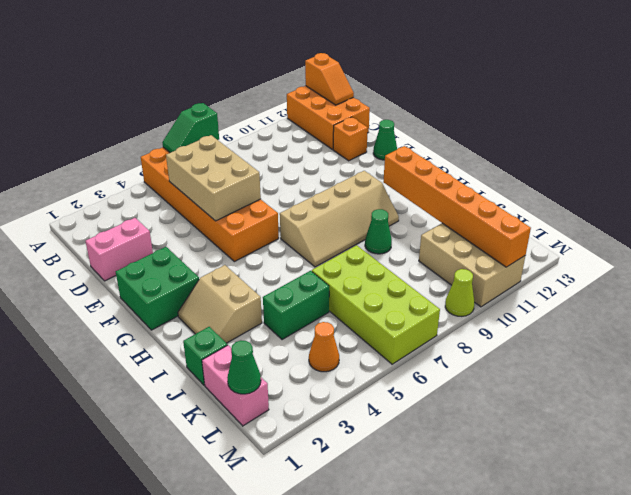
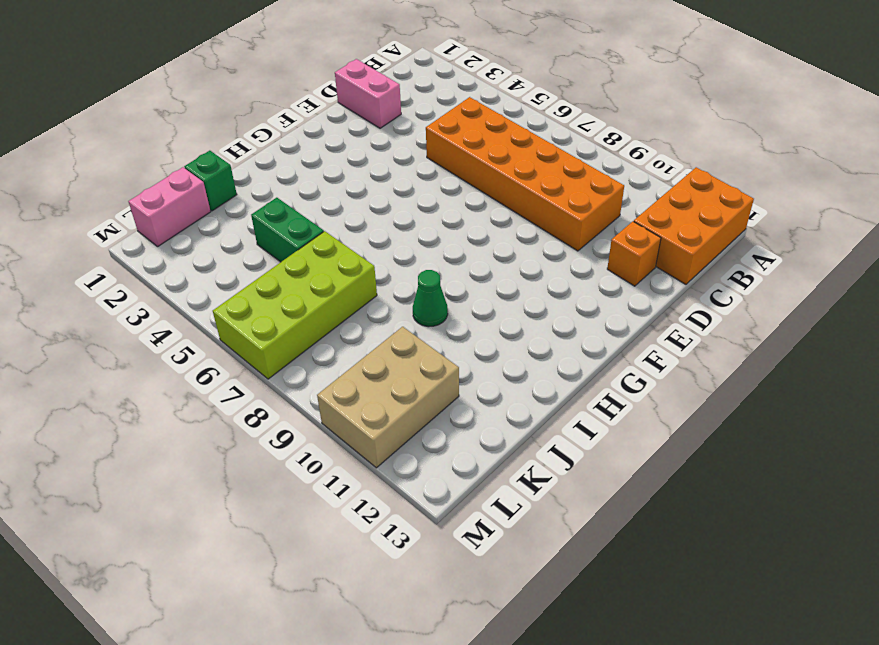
orange 2x6 brick [426,97,624,251] -> orange 2x6 brick turned to [141,147,279,262]
none -> green 1x1 cone [373,120,397,160]
none -> green 2x2 brick [116,247,199,330]
none -> tan 2x4 slope [280,171,399,267]

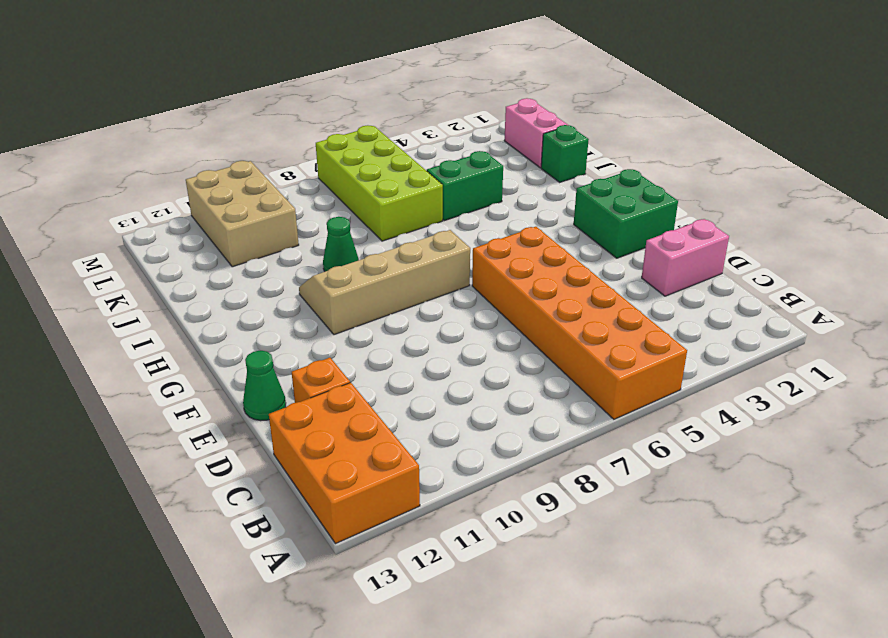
none -> tan 2x2 slope [178,265,262,343]
none -> orange 1x1 cone [309,322,339,372]
none -> lime 1x1 cone [445,269,474,316]

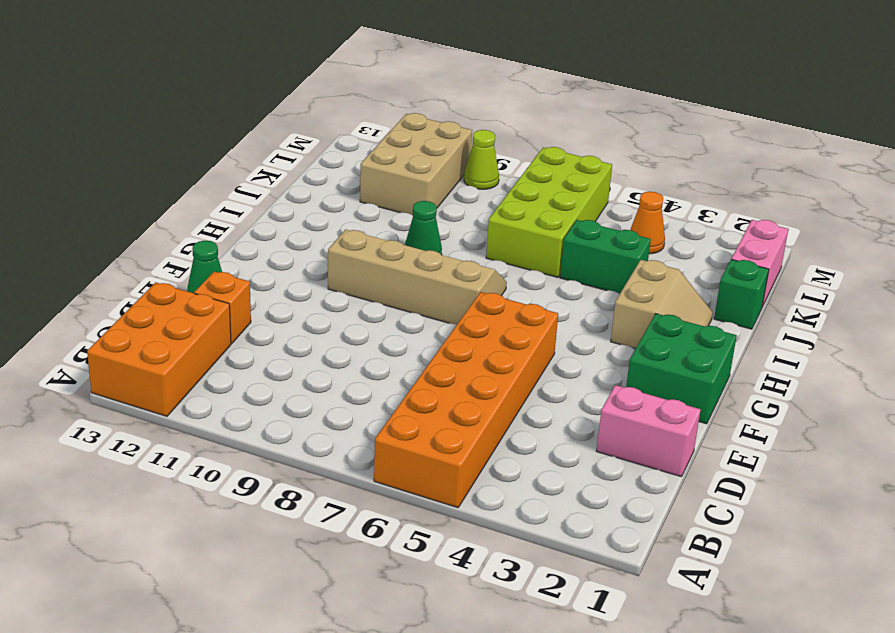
none -> green 1x2 slope [162,103,219,153]
none -> orange 1x2 slope [305,53,354,105]
none -> tan 2x3 brick [166,135,261,221]

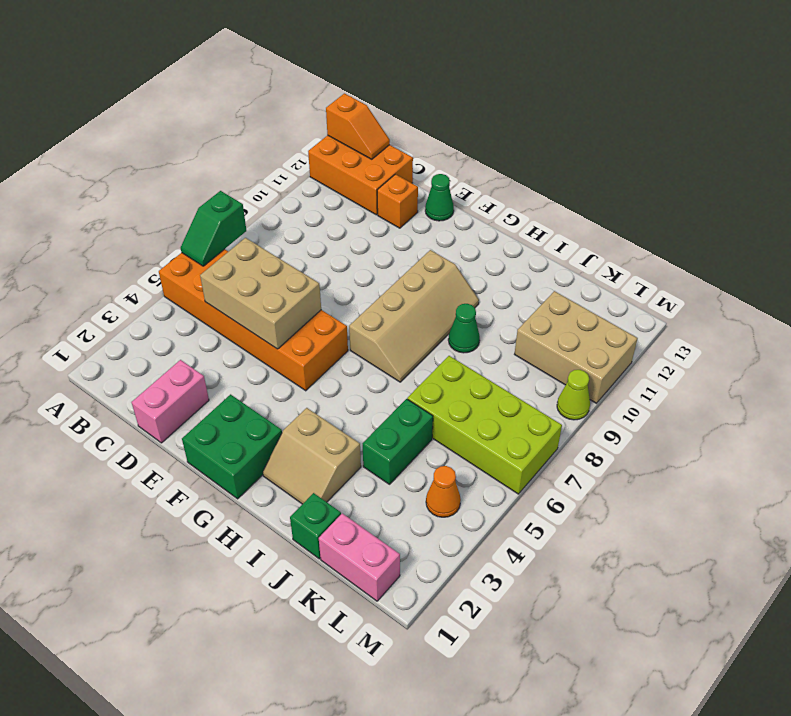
none -> orange 1x6 brick [383,146,531,267]
none -> green 1x1 cone [227,341,261,394]

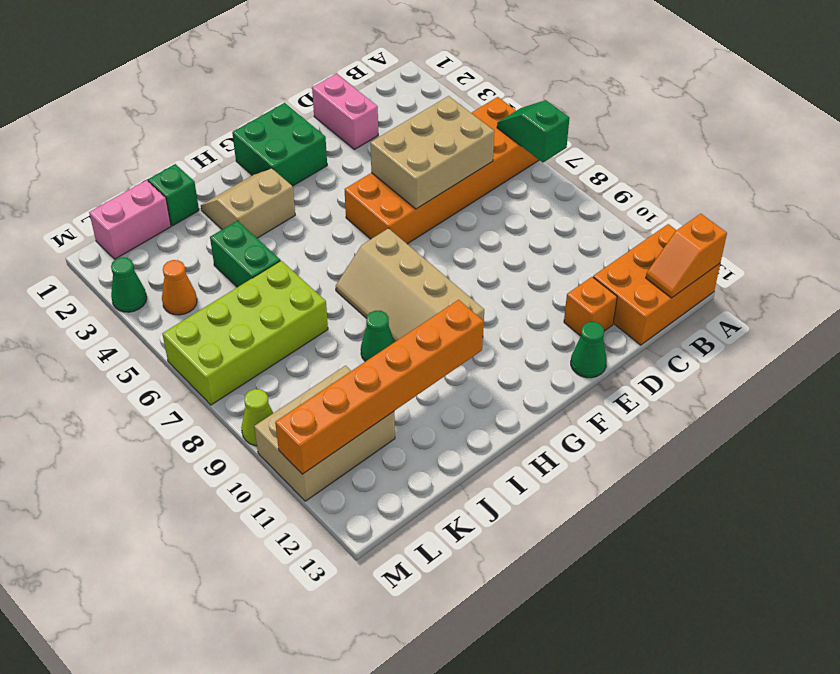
green 1x1 cone [111,257,147,312] -> green 1x1 cone moved to [227,341,261,394]

